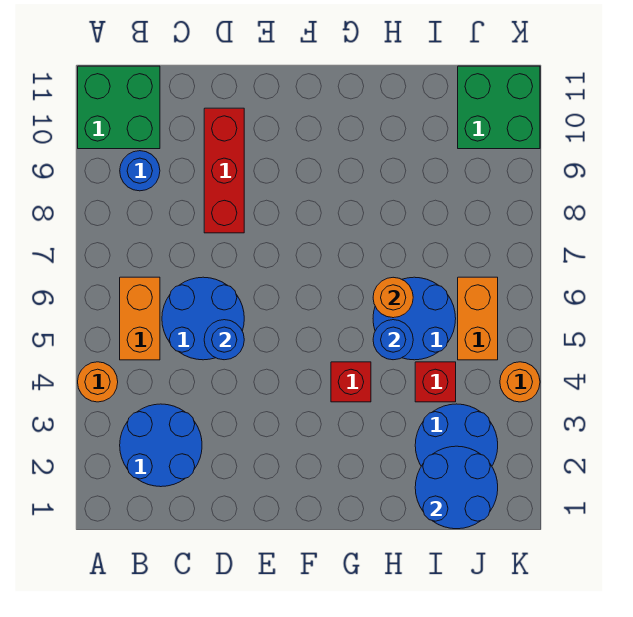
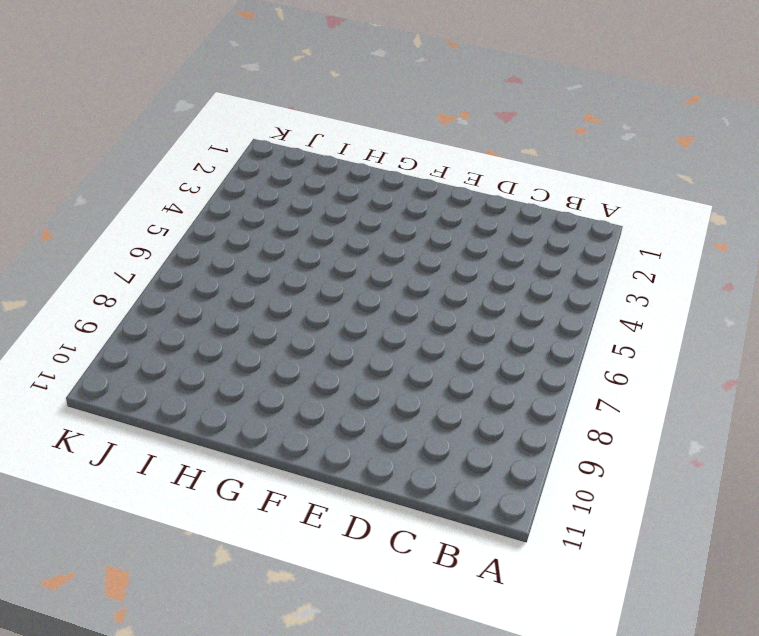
none -> orange 1x1 round brick [78,362,118,402]
none -> green 2x2 brick [78,66,160,149]
none -> blue 2x2 round brick [120,404,202,487]

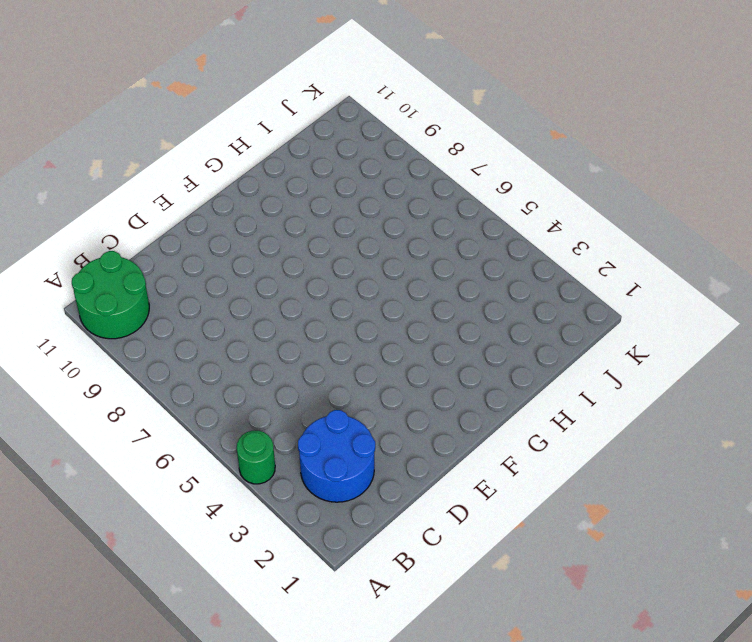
green 1x1 round brick [237,431,275,484] -> orange 1x1 round brick [78,362,118,402]
green 2x2 round brick [72,251,149,339] -> green 2x2 brick [78,66,160,149]
none -> orange 1x2 brick [120,277,160,360]
none -> blue 1x1 round brick [120,151,160,191]
none -> blue 2x2 round brick [162,277,244,360]

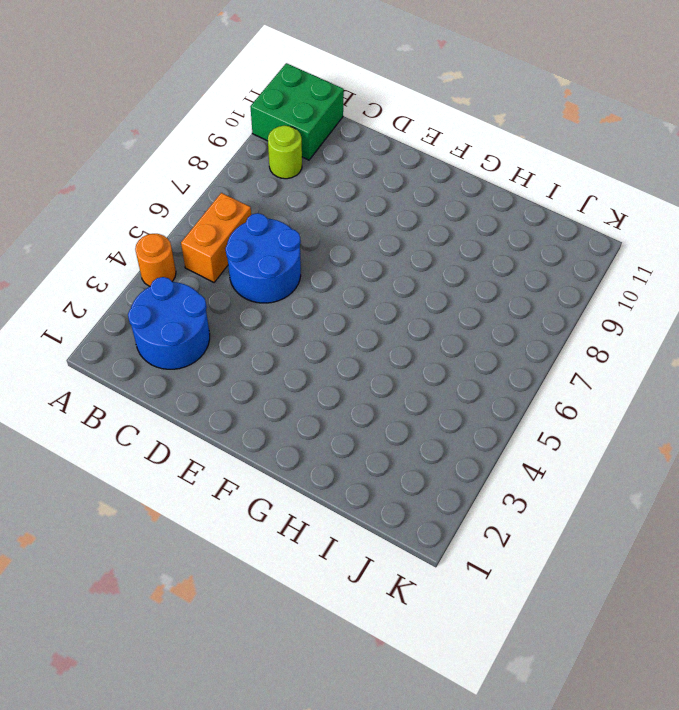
lime 1x1 round brick [268,125,302,179] -> blue 1x1 round brick [120,151,160,191]
none -> red 1x3 brick [204,108,244,233]
none -> red 1x1 brick [331,362,371,402]
none -> blue 2x2 round brick [373,277,456,360]

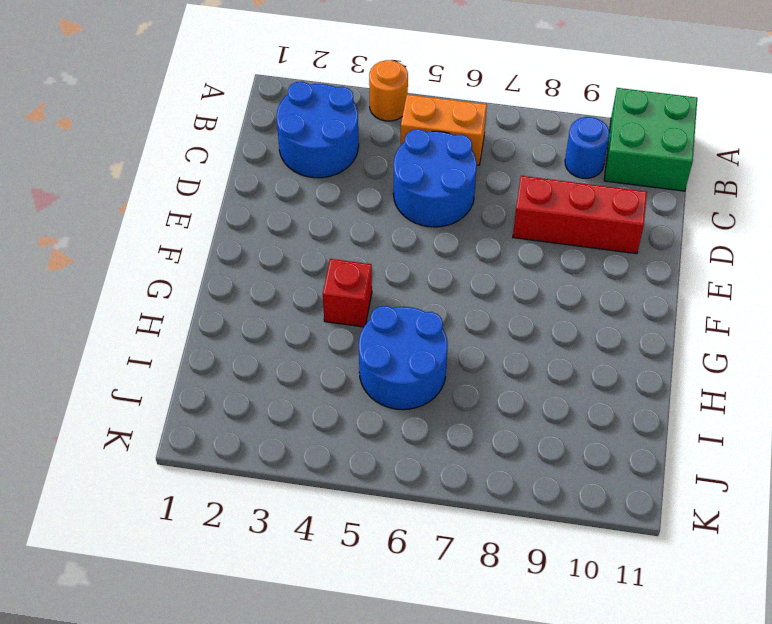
none -> blue 2x2 round brick [415,404,498,466]
none -> red 1x1 brick [415,362,456,402]
none -> orange 1x2 brick [458,277,498,360]

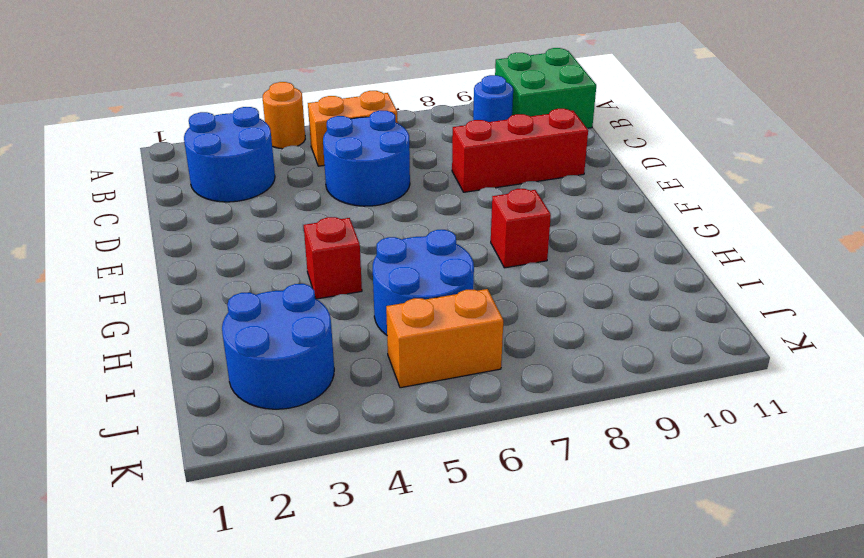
red 1x1 brick [491,188,551,268] -> red 1x1 brick moved to [415,362,456,402]
none -> green 2x2 brick [458,66,540,149]
none -> orange 1x1 round brick [500,362,540,402]
none -> blue 1x1 round brick [204,320,244,360]

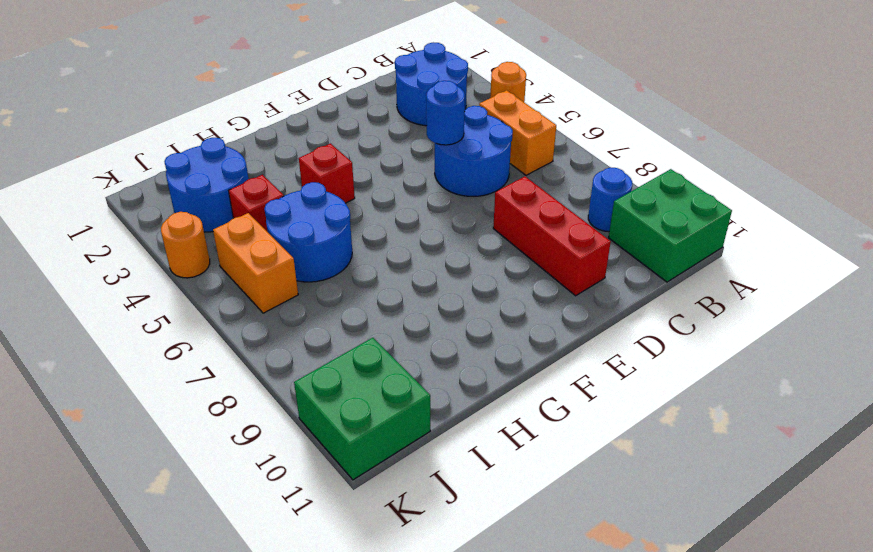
none -> blue 1x1 round brick [373,320,413,360]
none -> orange 1x1 round brick [373,277,413,318]
none -> blue 2x2 round brick [415,446,498,529]

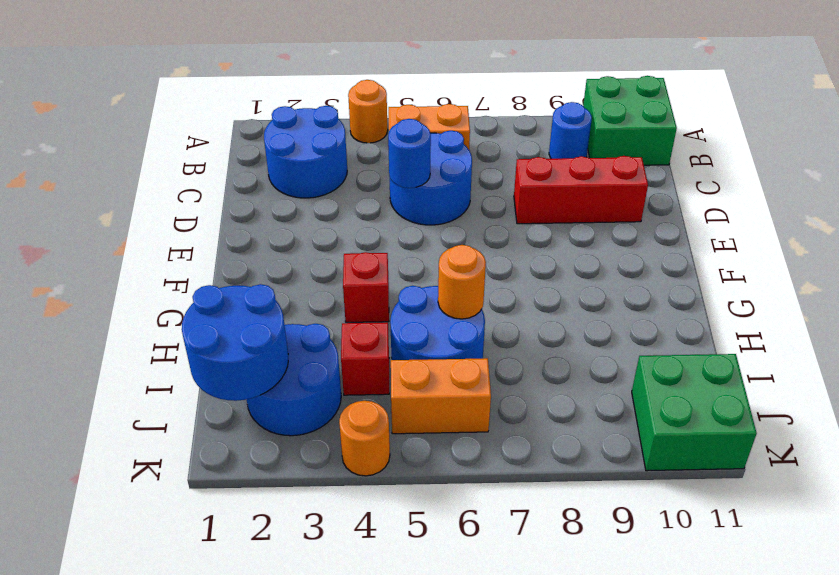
none -> blue 1x1 round brick [373,320,413,360]

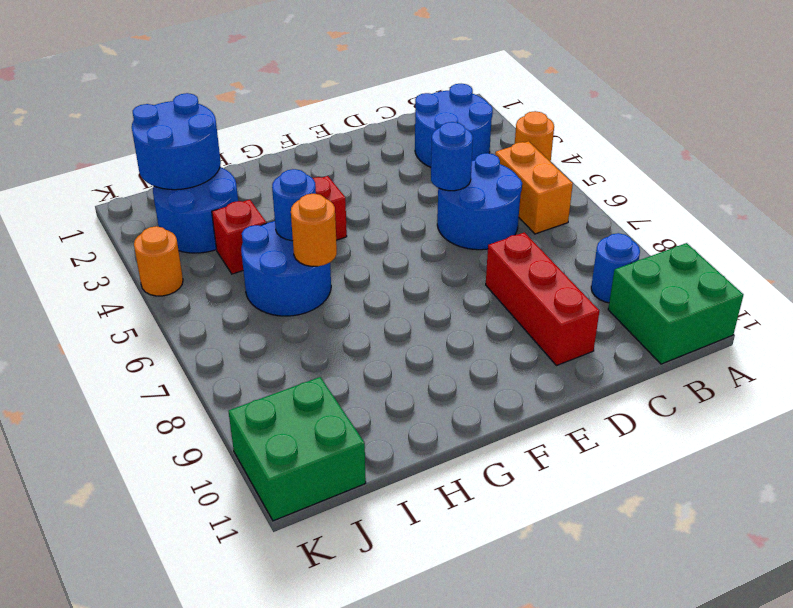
none -> orange 1x2 brick [458,277,498,360]

